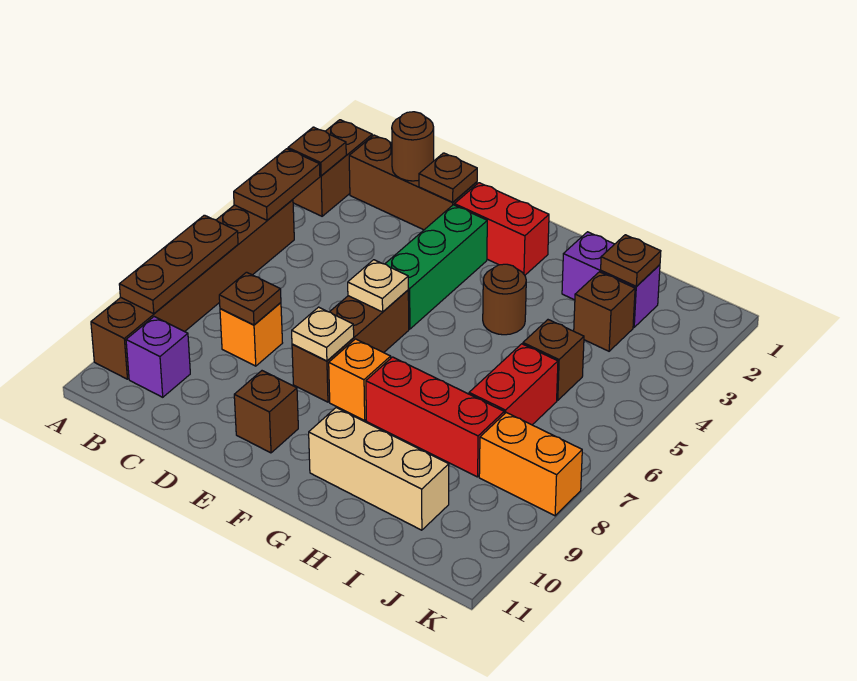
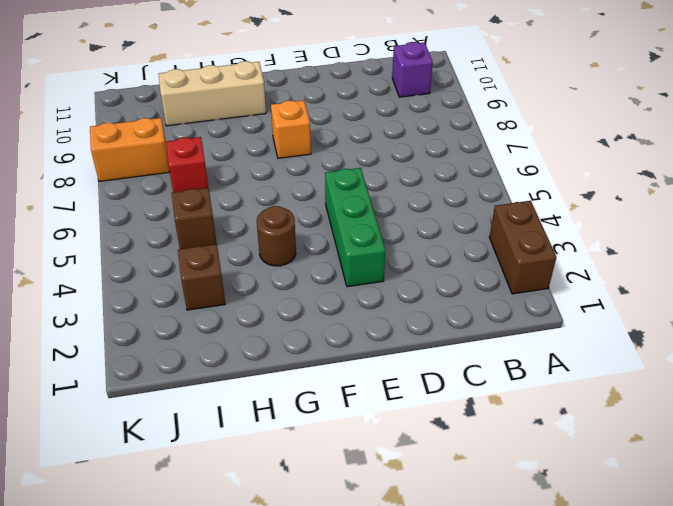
red 1x1 brick [166,137,208,192] -> red 1x2 brick [469,344,558,425]
none -> brown 1x6 brick [91,200,294,379]
none -> brown 1x3 brick [349,135,477,230]
none -> orange 1x1 brick [220,303,282,366]

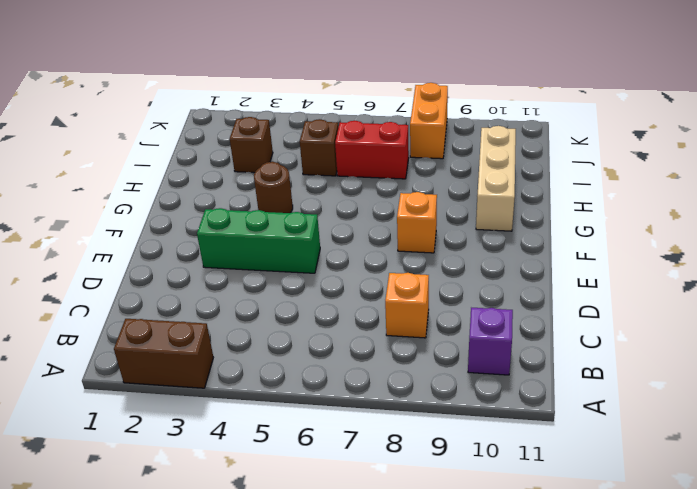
none -> brown 1x6 brick [91,200,294,379]
none -> brown 1x3 brick [349,135,477,230]
none -> red 1x2 brick [454,183,549,275]

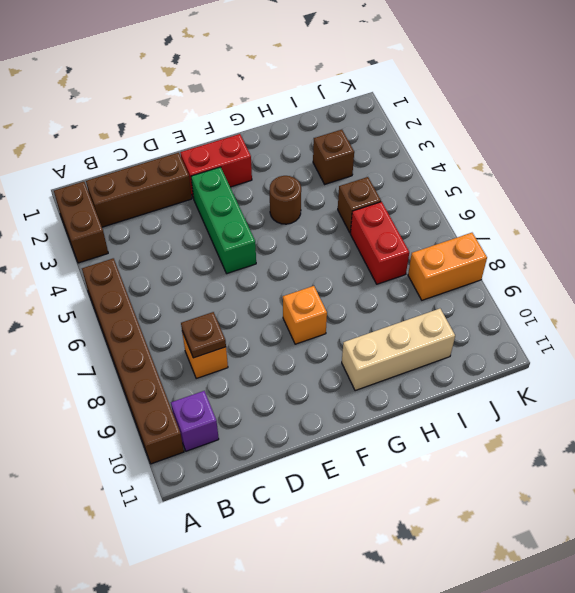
none -> brown 1x3 brick [292,290,409,402]
none -> brown 1x1 brick [234,371,298,453]
none -> red 1x3 brick [366,357,504,477]

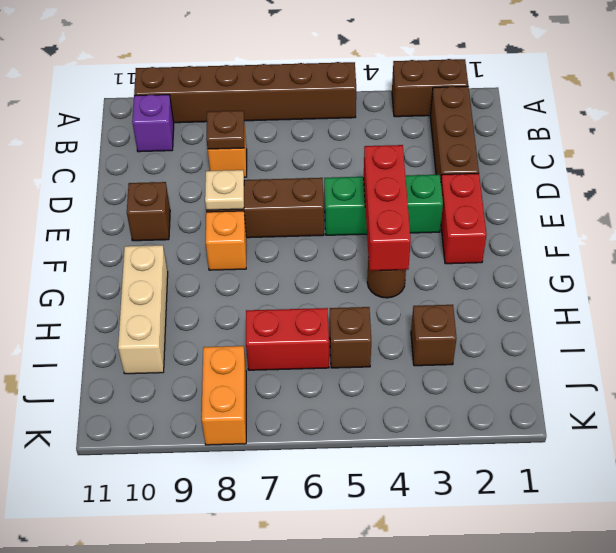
red 1x3 brick [364,145,411,271] -> red 1x3 brick moved to [366,357,504,477]
none -> purple 1x2 brick [562,232,660,327]
none -> brown 1x1 plate [288,127,346,176]
none -> brown 1x2 plate [234,149,320,220]

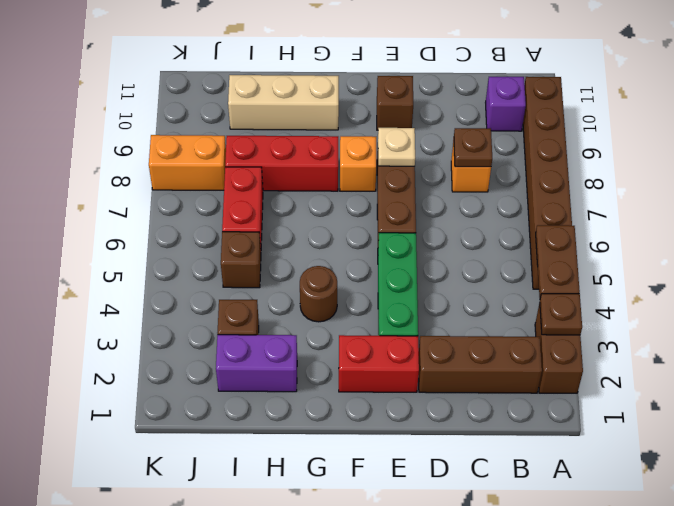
none -> brown 1x3 plate [119,215,238,314]
none -> brown 1x1 round brick [392,112,434,181]
none -> brown 1x1 plate [419,153,477,202]

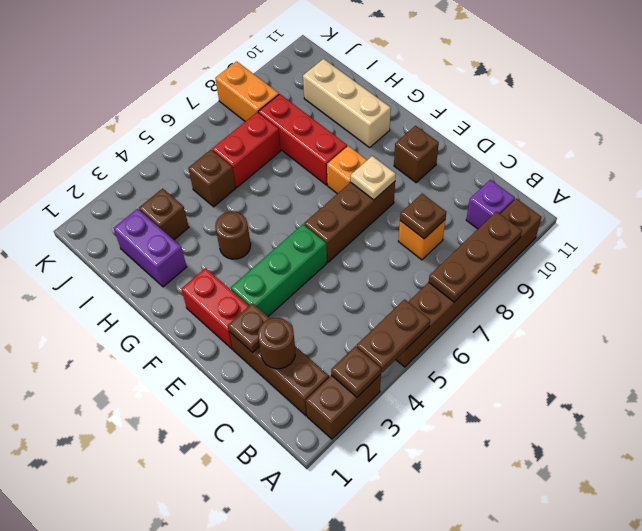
none -> tan 1x1 plate [348,260,408,312]
none -> brown 1x1 plate [601,235,661,286]

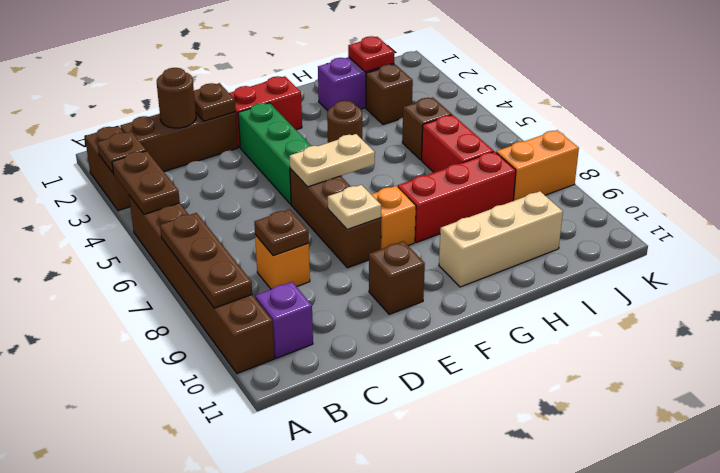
tan 1x2 plate [290,134,375,187] -> tan 1x1 plate [348,260,408,312]
red 1x1 plate [348,36,394,72] -> brown 1x1 plate [601,235,661,286]

